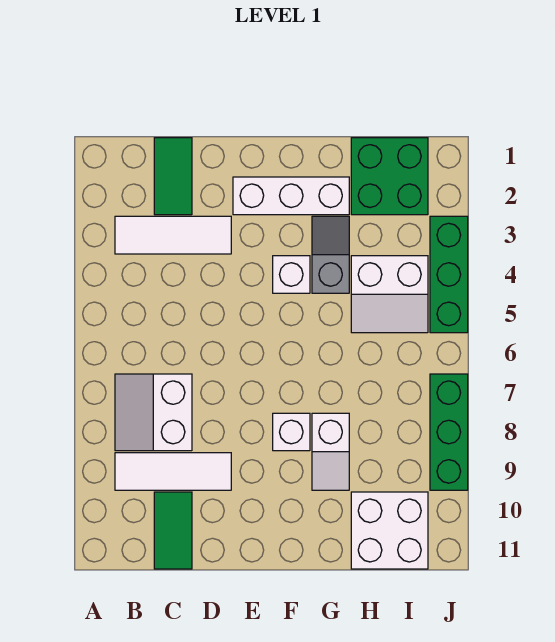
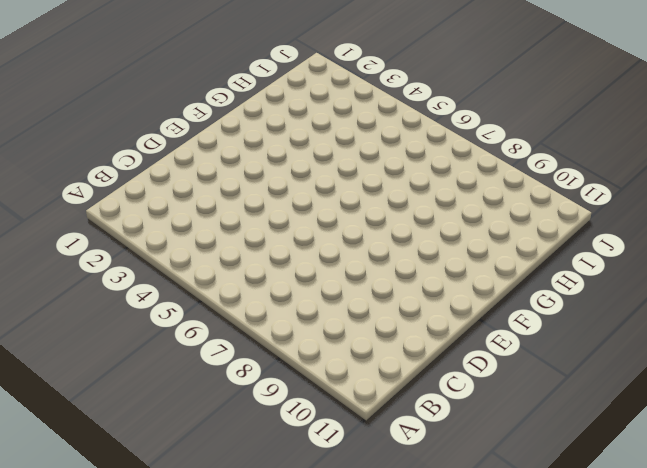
none -> white 1x3 tile [115,216,231,254]
none -> white 2x2 slope [115,374,192,451]
none -> white 1x3 tile [115,453,231,490]

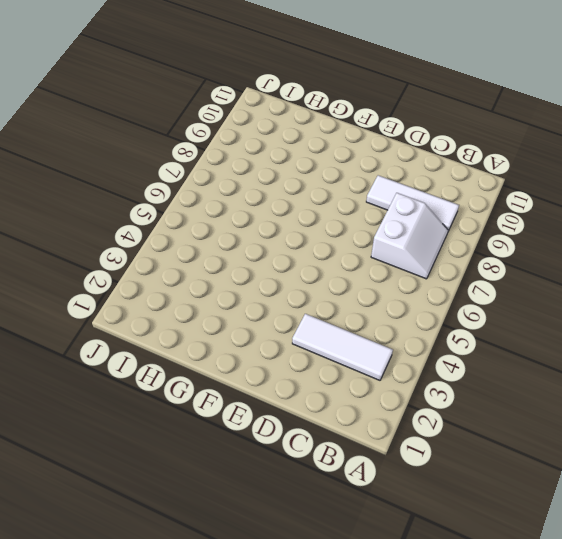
none -> green 1x2 tile [154,138,192,215]
none -> green 1x2 tile [154,492,192,569]
none -> white 1x3 brick [233,177,349,215]

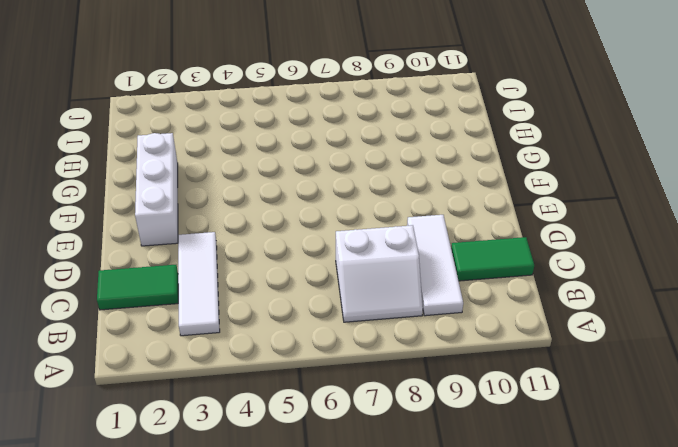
none -> white 1x1 brick [273,256,310,293]
none -> white 1x1 brick [273,413,310,451]
none -> grey 1x2 slope [312,216,349,293]

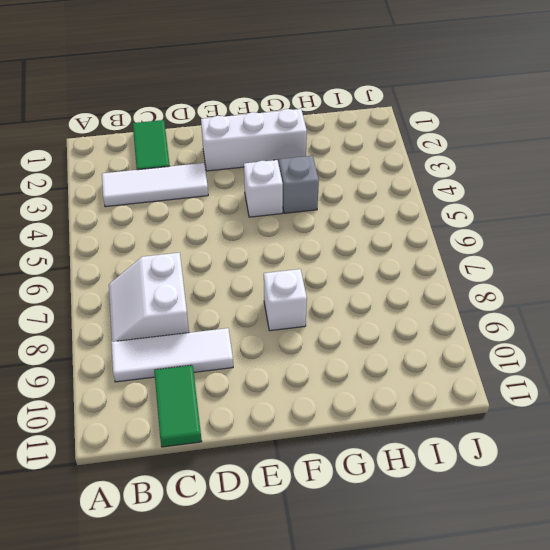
none -> white 1x2 slope [312,413,349,490]
none -> green 2x2 brick [351,138,428,215]
none -> white 2x2 slope [351,256,428,333]

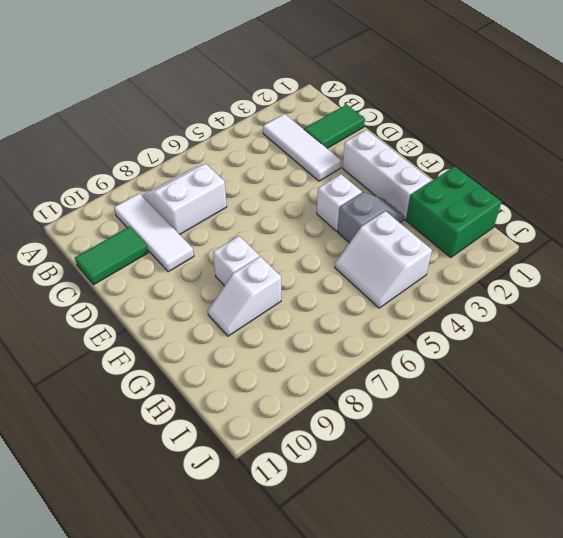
none -> white 2x2 brick [351,492,428,569]
none -> green 1x3 brick [430,216,468,333]
none -> green 1x3 brick [430,374,468,490]

